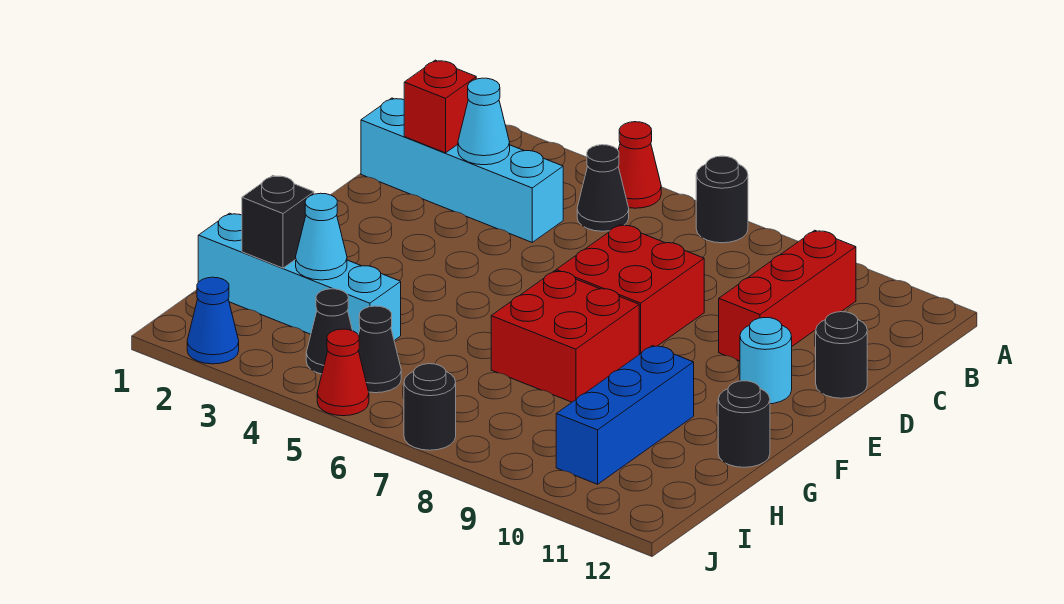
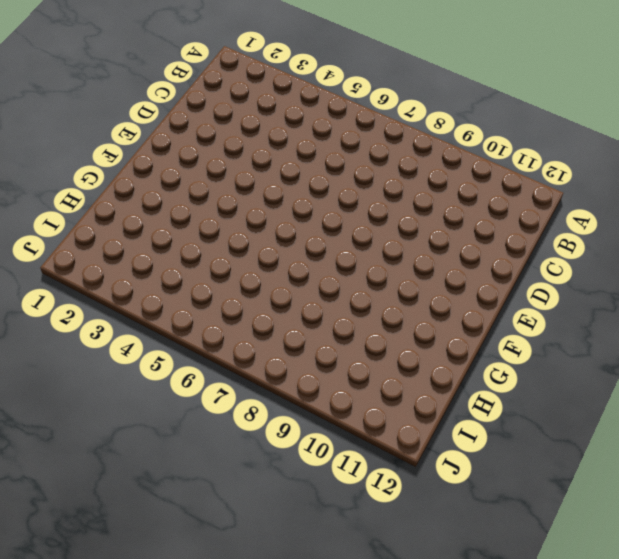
none -> red 1x1 cone [618,122,661,208]
none -> black 1x1 round brick [696,156,748,243]
none -> black 1x1 cone [577,145,629,231]

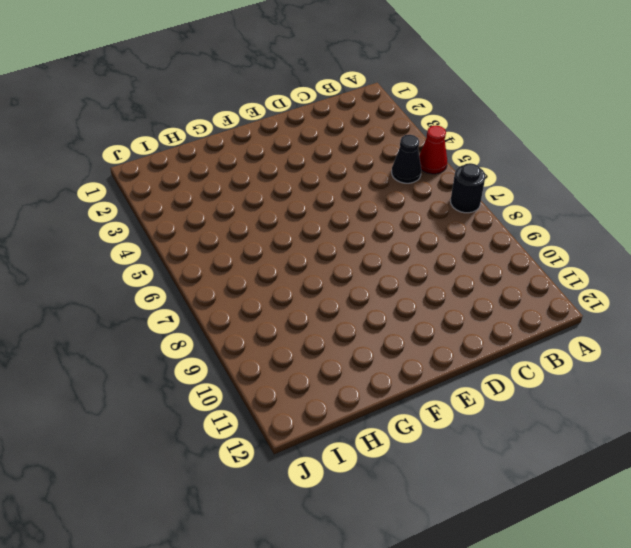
none -> red 1x3 brick [719,230,856,361]
none -> cyan 1x4 brick [361,98,563,242]
none -> red 2x2 brick [556,225,704,354]

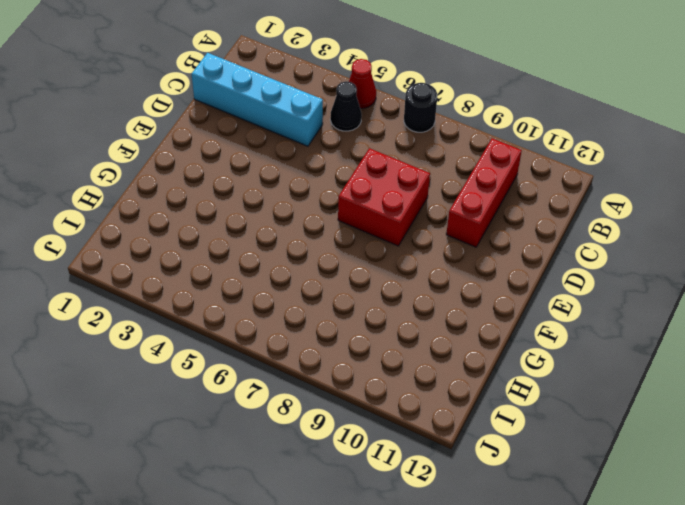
none -> black 1x1 round brick [816,312,867,398]
none -> cyan 1x1 round brick [740,318,792,404]
none -> red 2x2 brick [491,271,639,402]

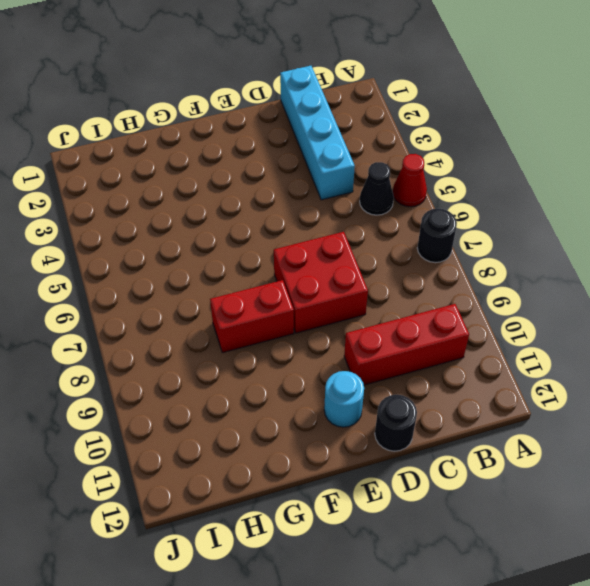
red 1x2 brick [210,280,294,353] -> red 2x2 brick [491,271,639,402]
none -> blue 1x3 brick [556,346,694,484]
none -> black 1x1 round brick [718,381,770,467]
none -> cyan 1x4 brick [198,213,401,340]

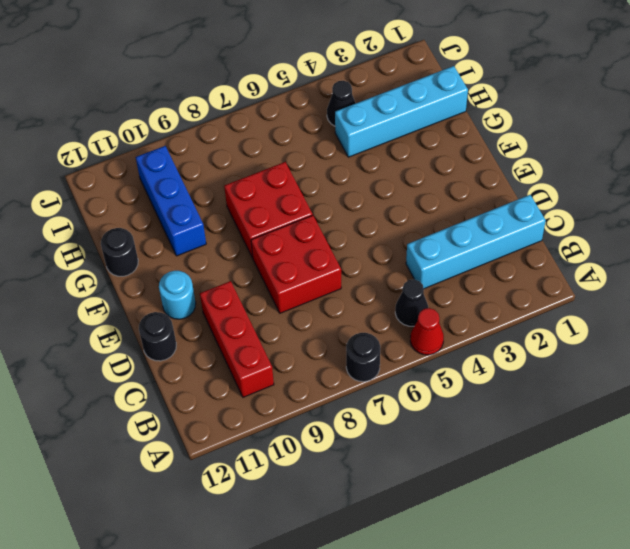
none -> black 1x1 cone [358,306,401,393]
none -> blue 1x1 cone [187,277,239,364]
none -> red 1x1 cone [317,329,369,416]

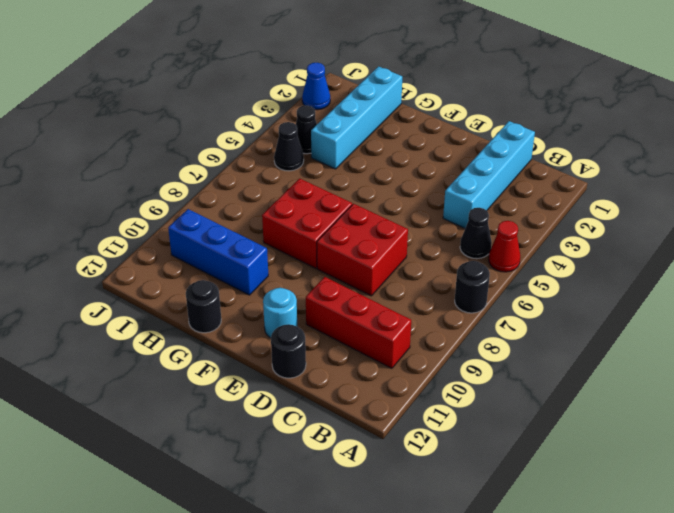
none -> red 1x1 cone [317,329,369,416]
none -> black 1x1 round brick [404,364,456,450]
none -> red 1x1 brick [404,60,476,153]

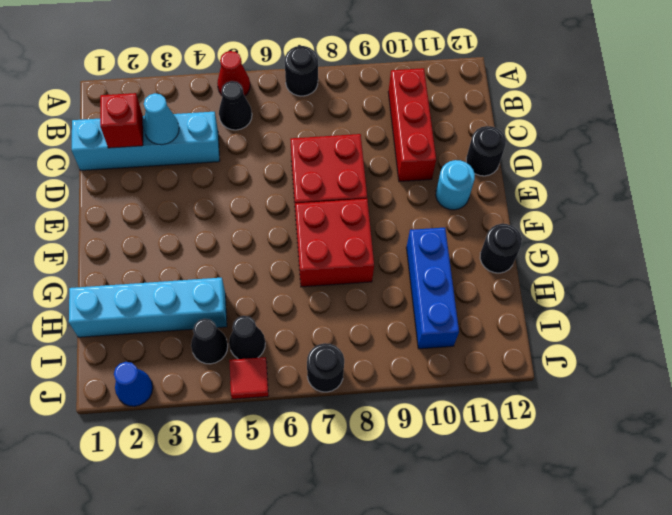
red 1x1 tile [229,357,268,399] -> red 1x1 cone [317,329,369,416]
none -> black 1x1 brick [242,176,314,268]
none -> cyan 1x1 cone [296,193,347,280]

